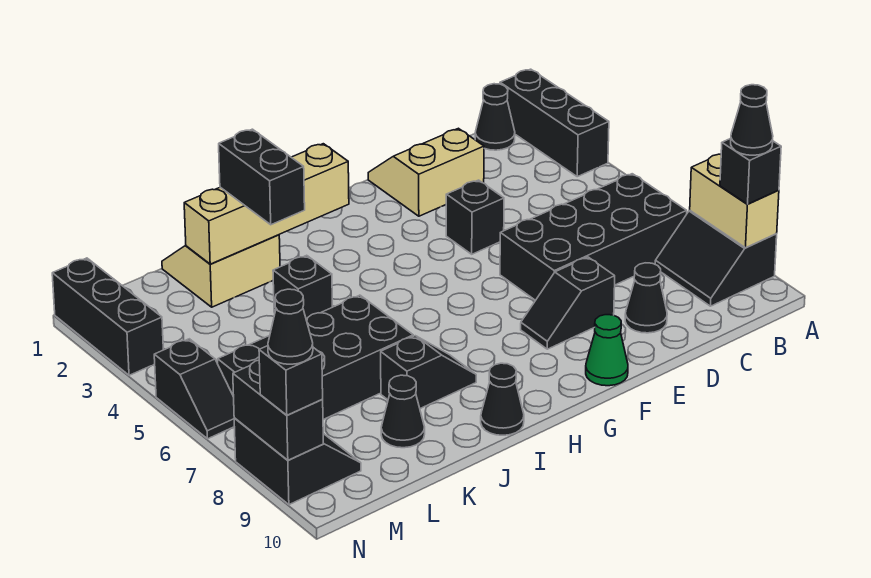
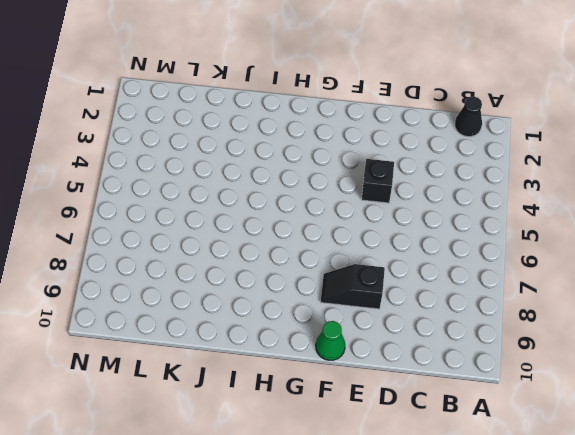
none -> black 1x3 brick [500,69,609,177]
none -> black 2x2 slope [655,211,777,306]
none -> black 2x4 brick [500,174,687,300]

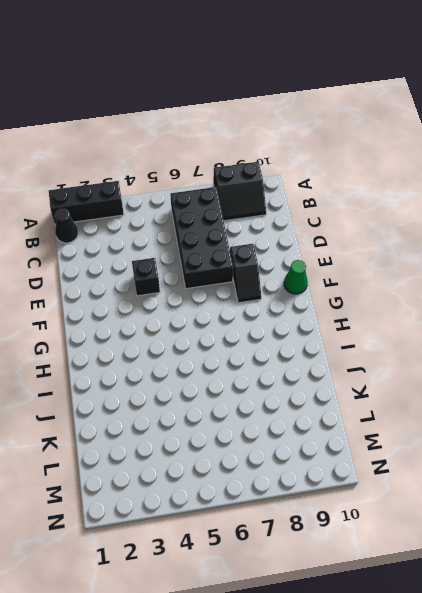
none -> tan 2x2 slope [368,128,484,216]
none -> black 1x1 cone [625,263,667,333]
none -> black 1x2 slope [381,336,476,409]

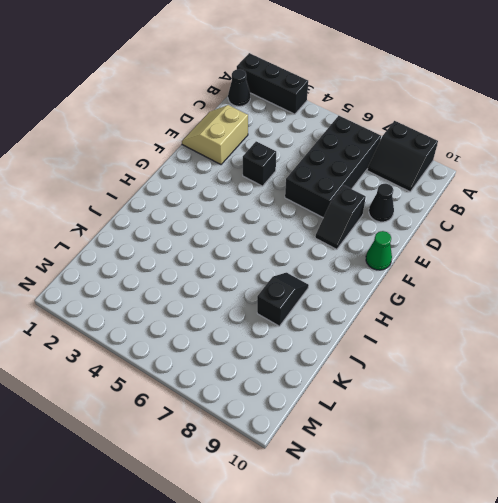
none -> black 1x1 cone [481,363,524,435]
none -> tan 2x2 slope [162,235,280,307]
none -> black 1x1 brick [273,255,332,319]

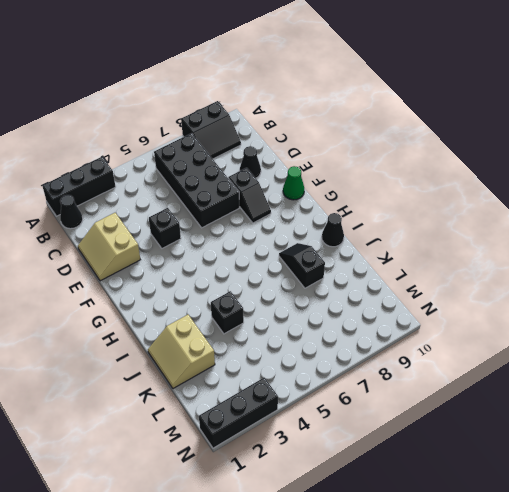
none -> black 2x4 brick [218,295,413,420]
none -> black 1x1 cone [381,375,425,448]
none -> black 2x2 slope [234,418,361,505]

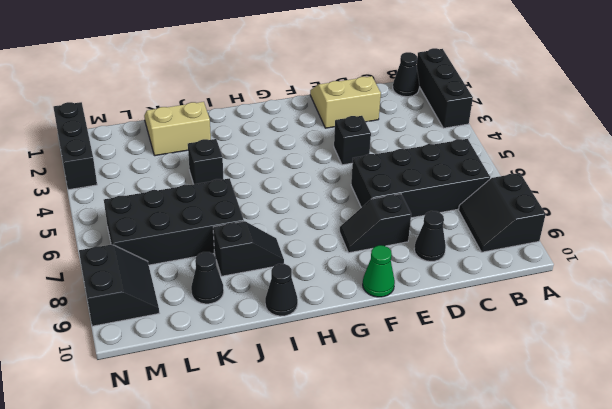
none -> black 1x2 slope [154,339,234,439]
none -> tan 1x2 brick [690,154,779,248]
none -> tan 1x4 brick [184,144,349,264]

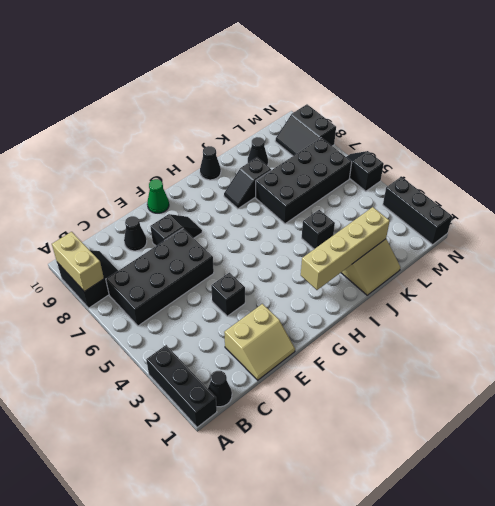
none -> black 1x2 brick [233,360,323,460]
none -> black 1x1 brick [720,138,781,204]
none -> black 1x2 brick [219,129,305,225]

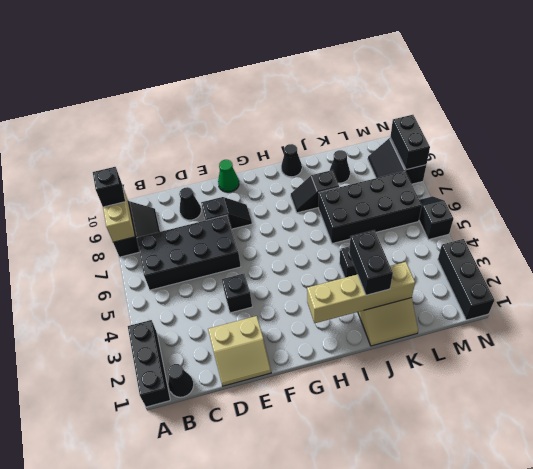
none -> black 1x1 brick [259,346,323,415]
none -> black 1x1 cone [731,85,773,155]
none -> black 1x1 cone [268,289,313,364]

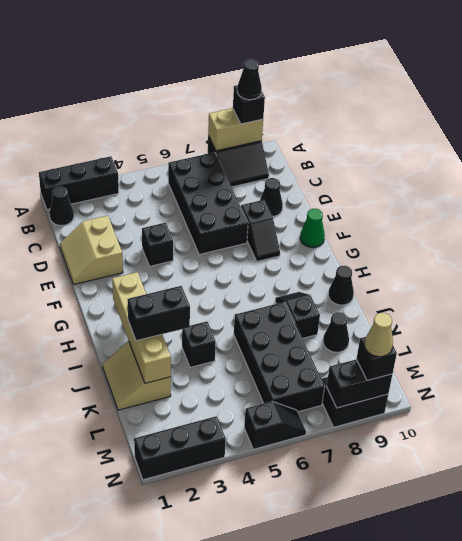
tan 1x1 cone [364,313,393,357] -> black 1x1 cone [268,289,313,364]

